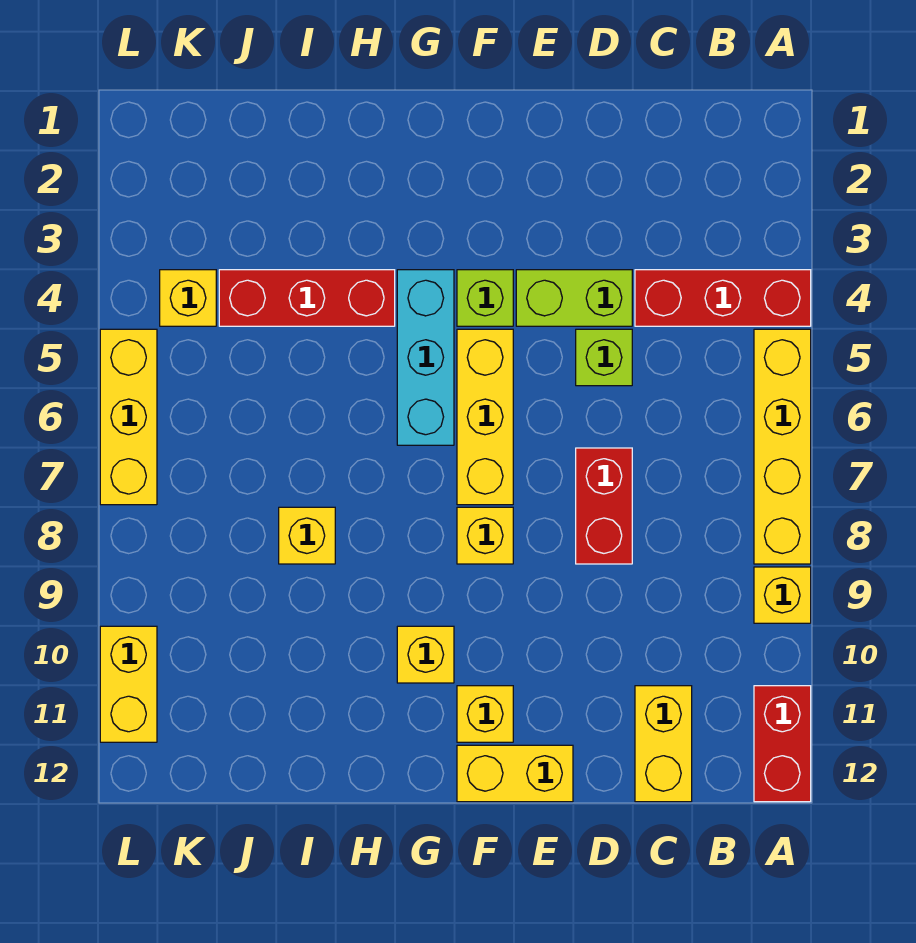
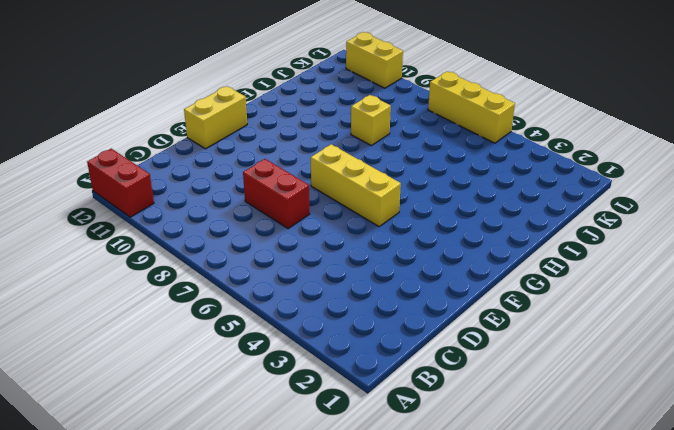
none -> red 1x3 brick [635,270,811,326]
none -> yellow 1x4 brick [754,329,811,564]
none -> yellow 1x1 brick [754,567,811,623]

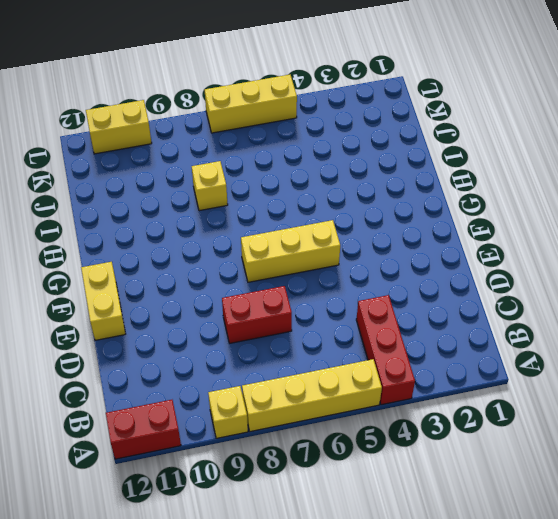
none -> yellow 1x2 brick [635,686,692,802]
none -> lime 1x2 brick [516,270,632,326]
none -> lime 1x1 brick [576,329,632,386]

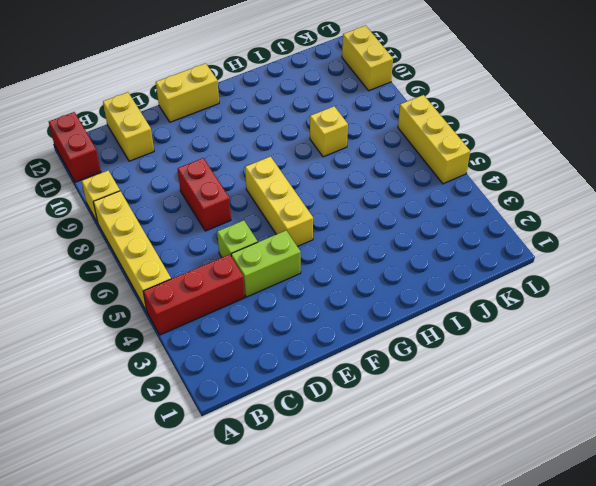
none -> lime 1x1 brick [457,270,513,326]
none -> yellow 1x1 brick [457,507,513,564]
none -> yellow 1x1 brick [457,686,513,742]

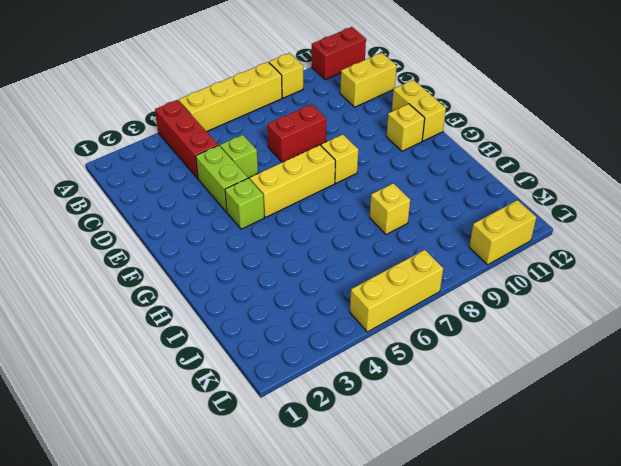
none -> cyan 1x3 brick [397,270,454,445]
none -> yellow 1x1 brick [397,626,454,683]
none -> red 1x3 brick [219,270,395,326]

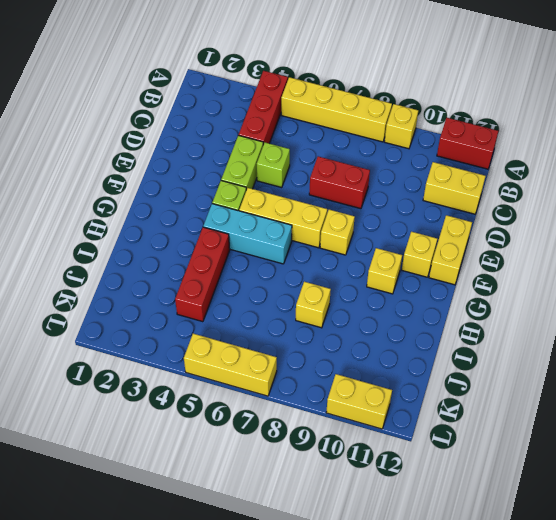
none -> yellow 1x1 brick [160,270,216,326]

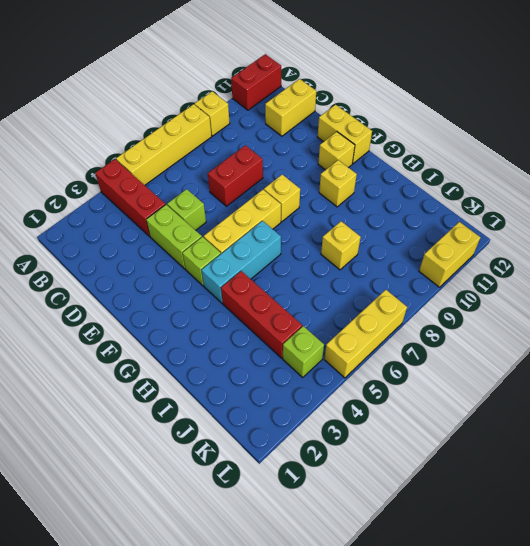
lime 1x1 brick [283,326,324,377] -> yellow 1x1 brick [160,270,216,326]

